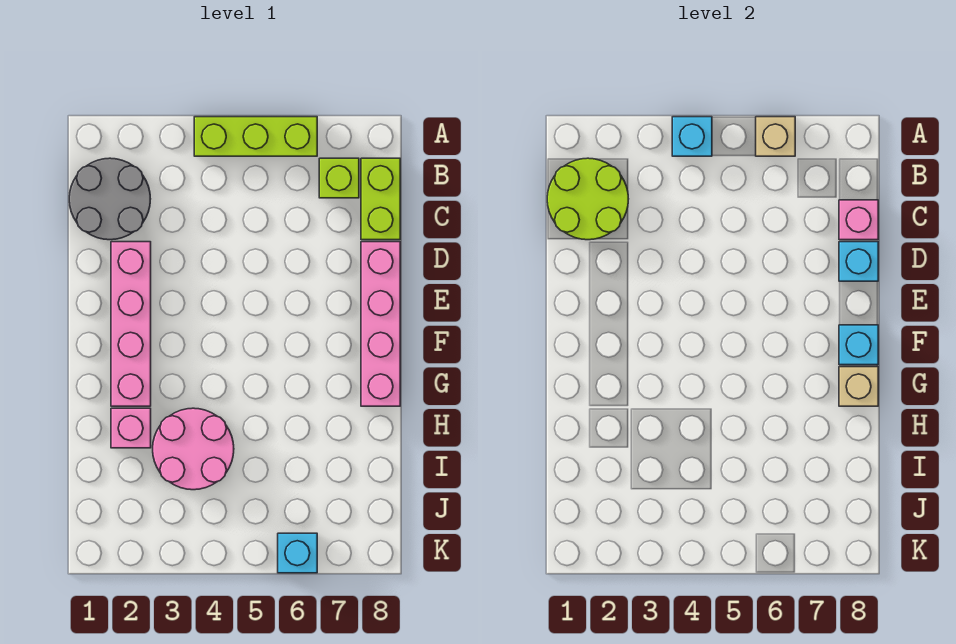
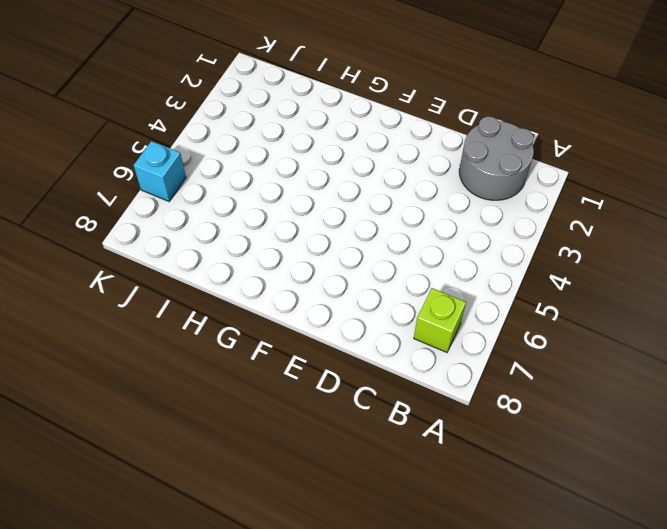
none -> lime 1x3 brick [194,117,317,156]
none -> lime 1x2 brick [361,158,400,240]
none -> pink 1x4 brick [111,242,151,406]

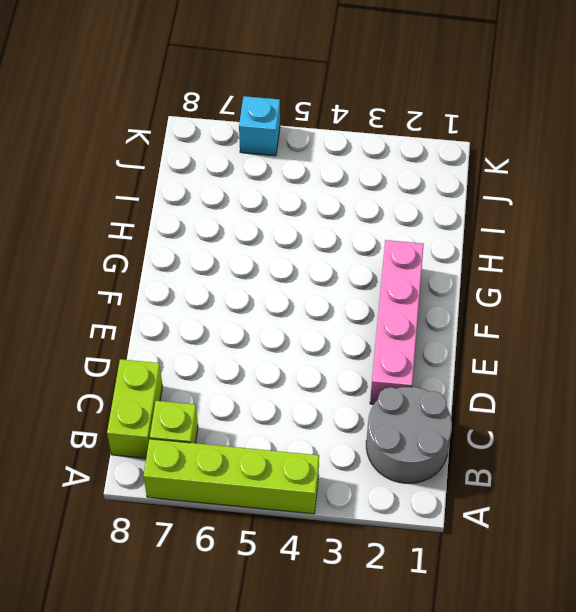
lime 1x4 brick [143,439,319,514] -> lime 1x3 brick [194,117,317,156]
none -> pink 1x4 brick [361,242,400,406]
none -> pink 1x1 brick [111,408,151,448]
none -> pink 2x2 round brick [153,408,234,490]

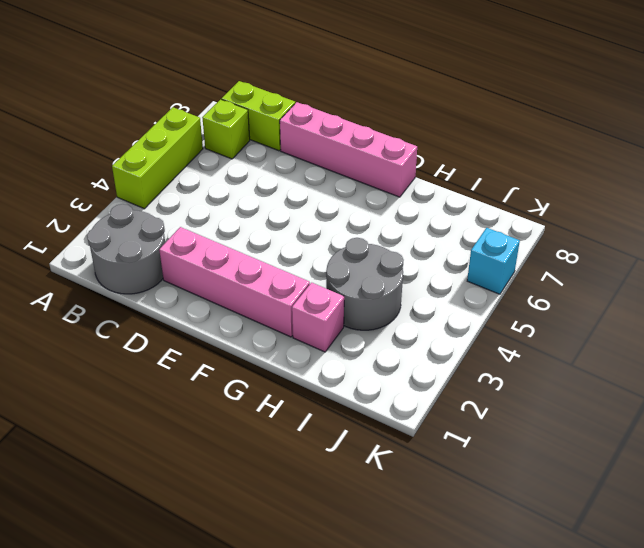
grey 2x2 round brick [326,238,403,330] -> pink 2x2 round brick [153,408,234,490]
none -> cyan 1x1 brick [672,117,712,156]
none -> tan 1x1 brick [756,117,795,156]
none -> lime 2x2 round brick [547,158,628,240]

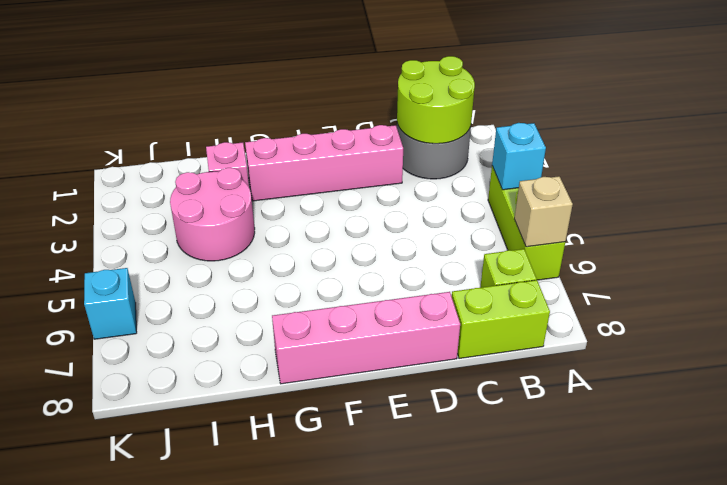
none -> pink 1x1 brick [839,200,878,240]
none -> cyan 1x1 brick [839,242,878,281]
none -> cyan 1x1 brick [839,325,878,365]

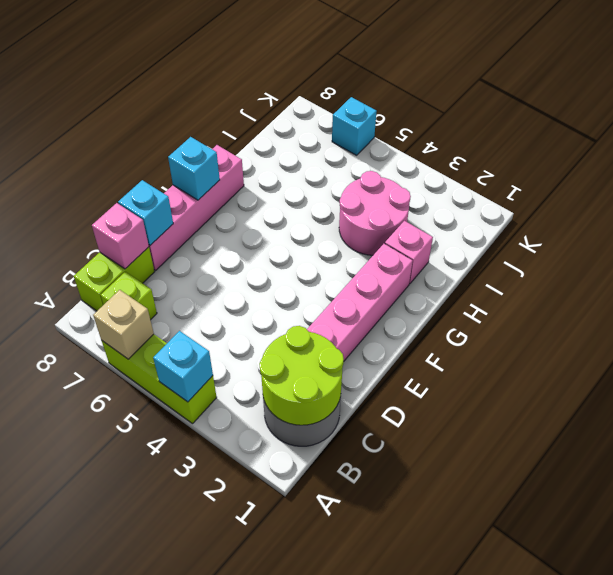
none -> tan 1x1 brick [839,367,878,406]

